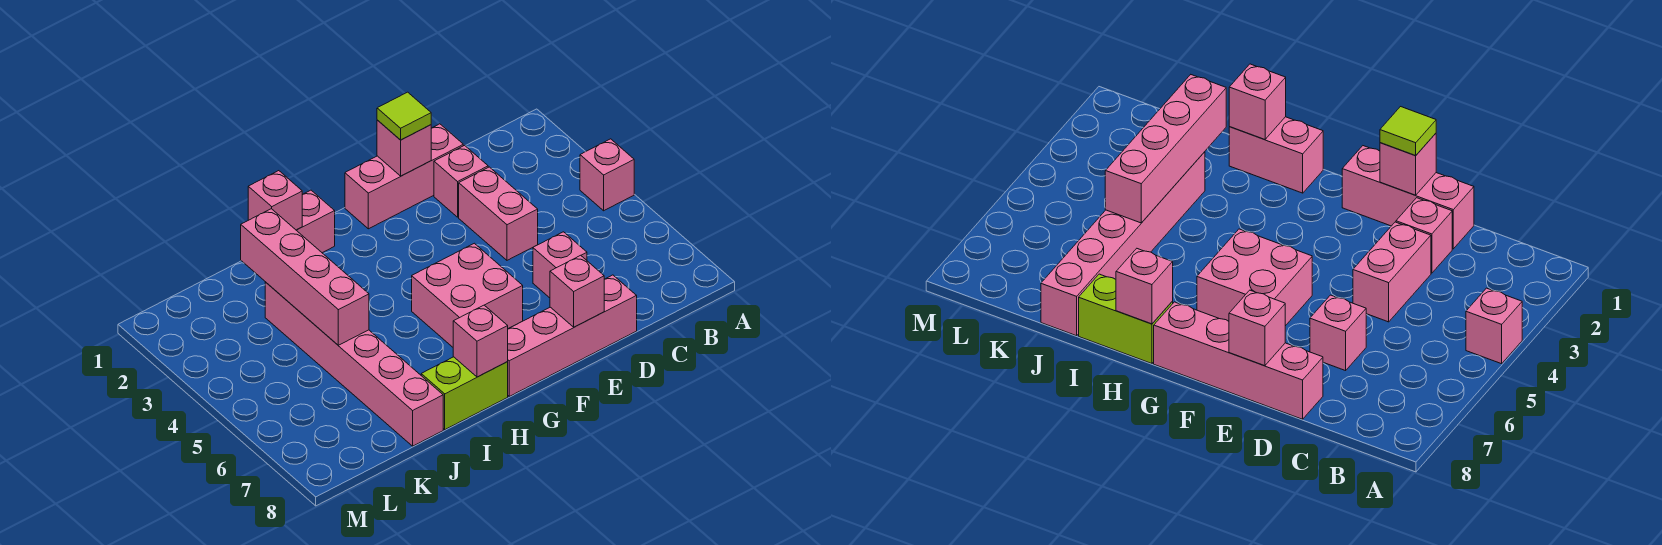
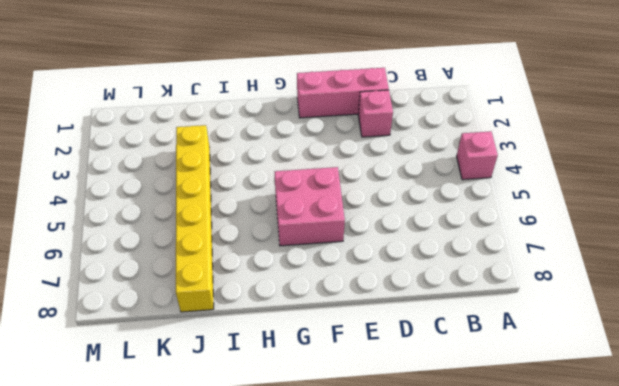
yellow 1x6 brick [176,125,214,312] -> pink 1x6 brick [265,282,443,446]
none -> pink 1x2 brick [459,167,538,260]
none -> pink 1x1 brick [533,232,587,298]
none -> pink 1x4 brick [507,275,637,396]

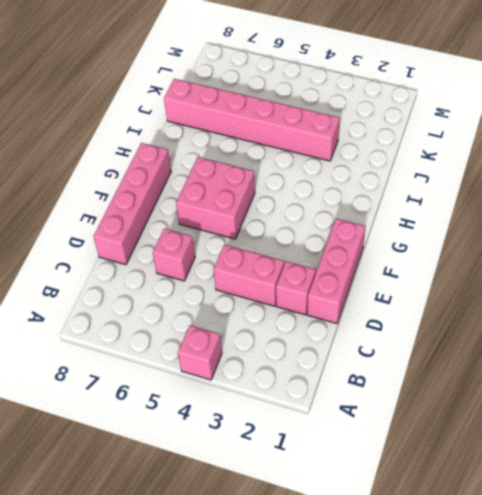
none -> pink 1x2 brick [297,190,335,253]
none -> lime 1x2 brick [421,357,508,430]
none -> pink 1x1 brick [377,120,431,176]

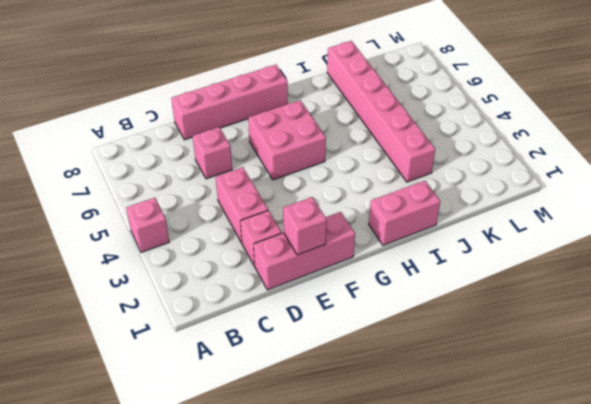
none -> lime 1x2 brick [421,357,508,430]
none -> pink 1x1 brick [550,255,604,327]
none -> pink 1x1 brick [453,305,508,377]

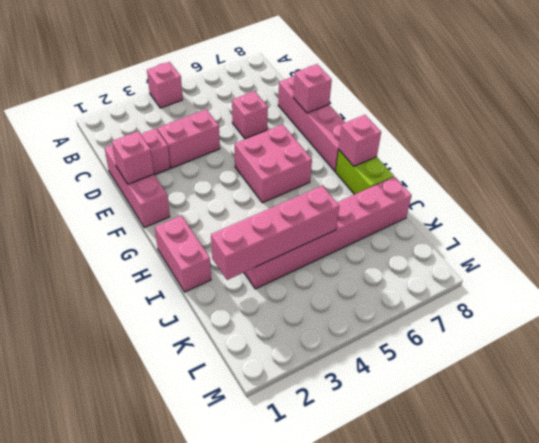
none -> pink 1x1 brick [248,171,303,230]
none -> lime 1x1 tile [377,92,431,140]

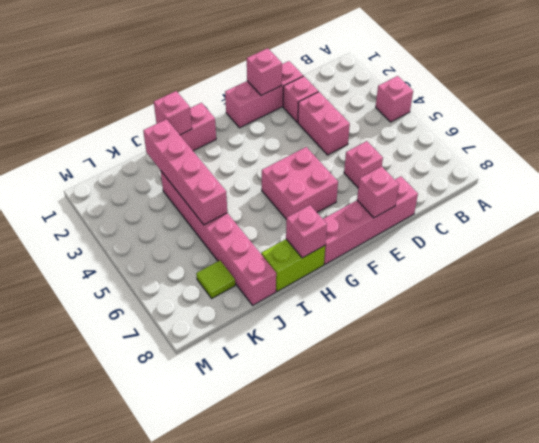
lime 1x1 tile [196,260,235,298] -> lime 1x1 tile moved to [377,92,431,140]

